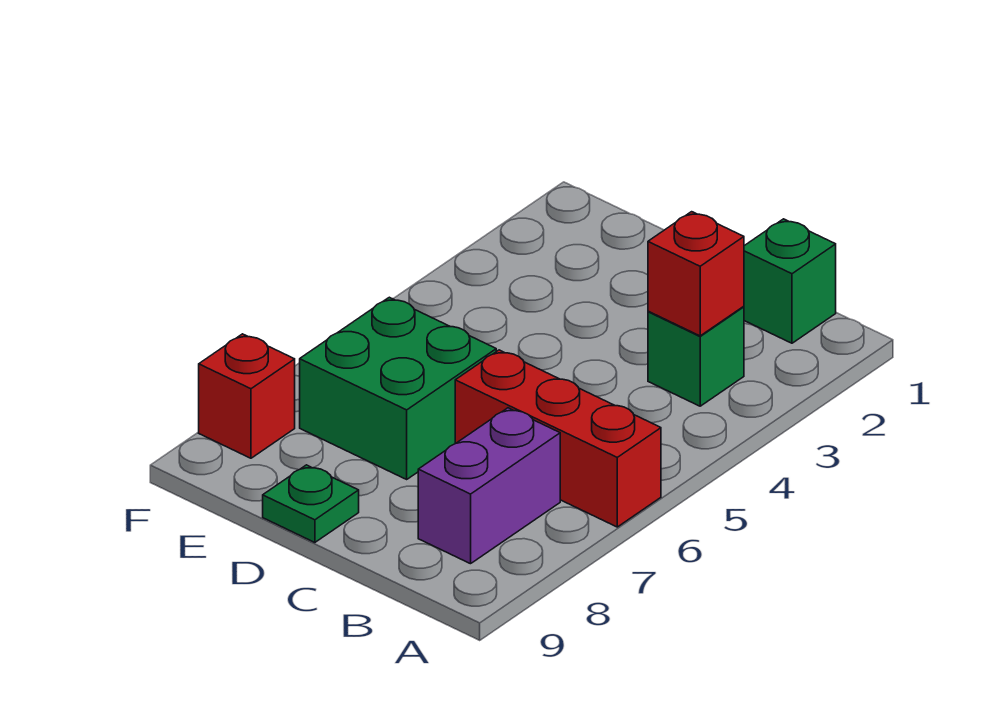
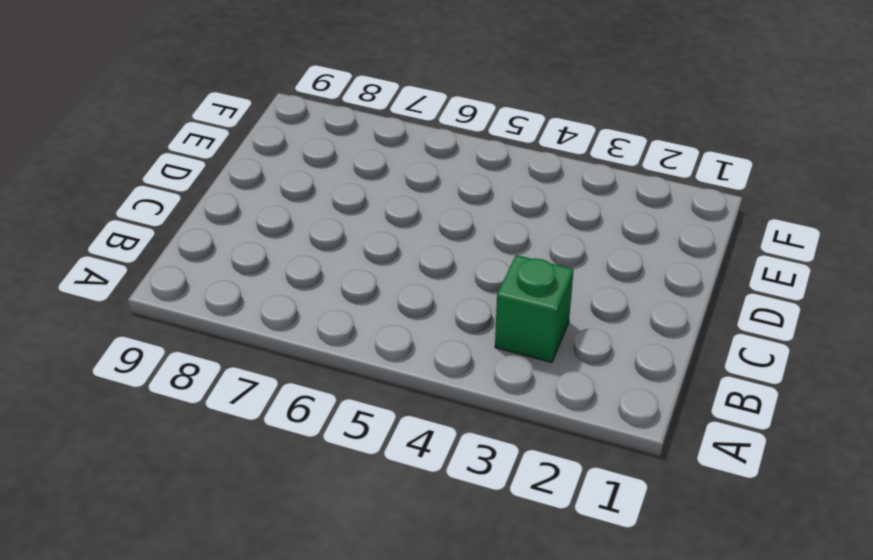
none -> red 1x3 brick [455,350,661,527]
none -> green 1x1 brick [744,219,836,343]

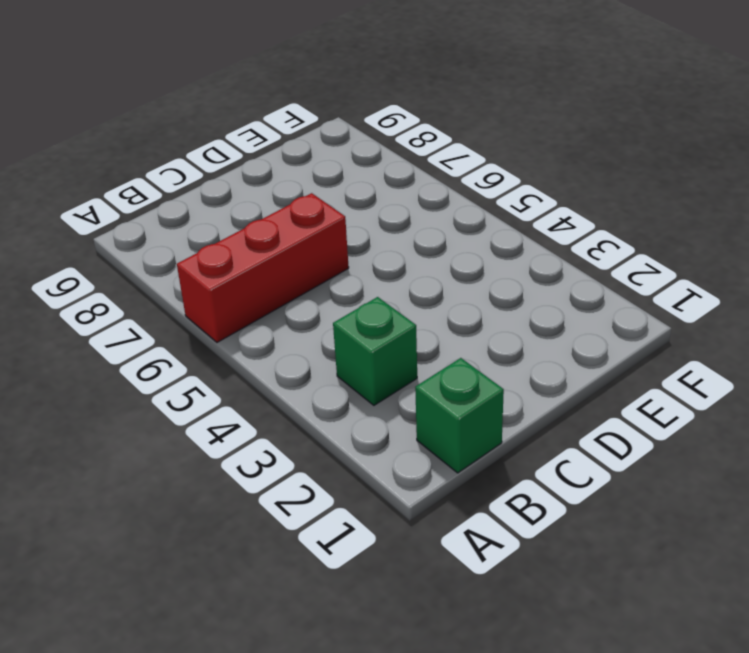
none -> purple 1x2 brick [418,408,560,564]
none -> green 2x2 brick [300,297,496,479]

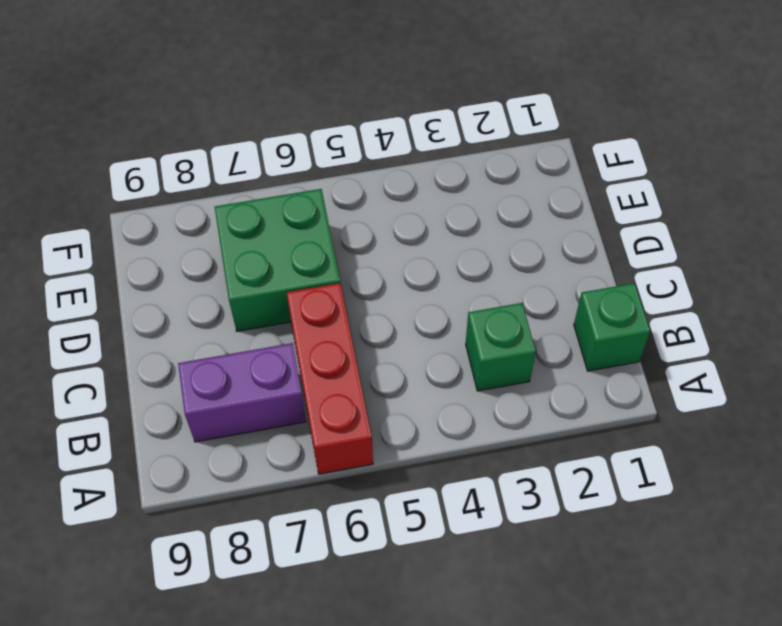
none -> green 1x1 plate [263,465,359,543]
none -> red 1x1 brick [199,334,295,458]

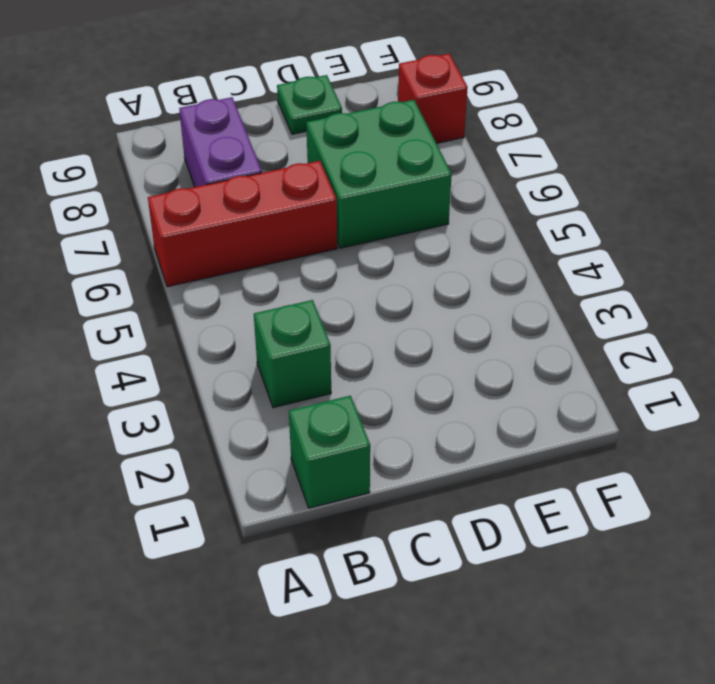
none -> red 1x1 brick [648,212,744,336]

